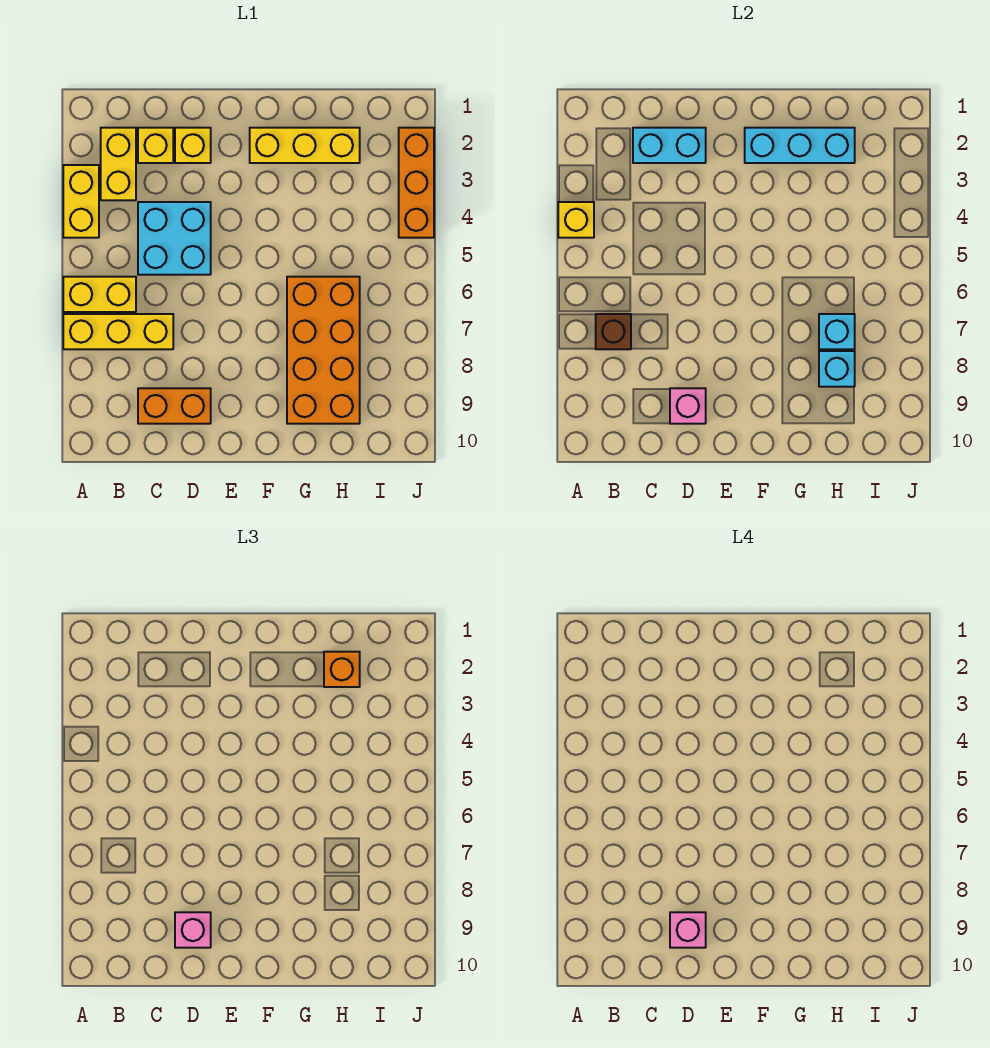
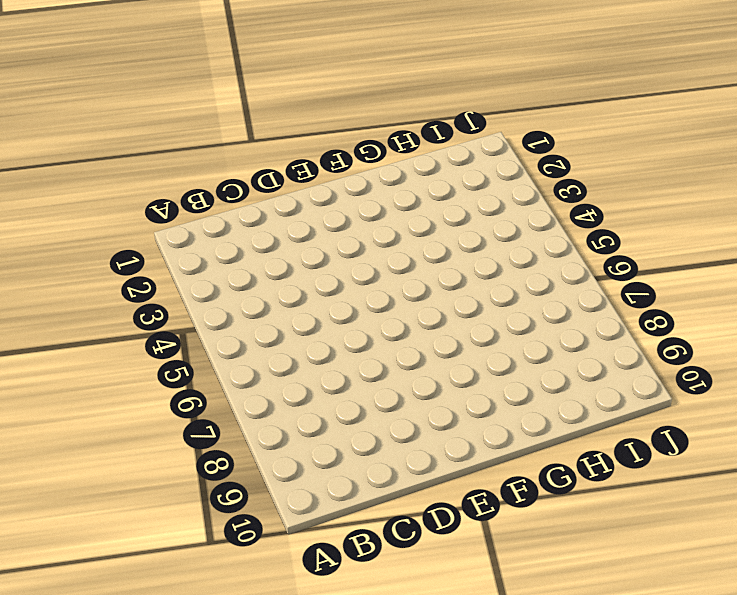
none -> yellow 1x2 brick [63,165,99,238]
none -> yellow 1x2 brick [63,277,136,312]
none -> yellow 1x3 brick [63,314,173,349]

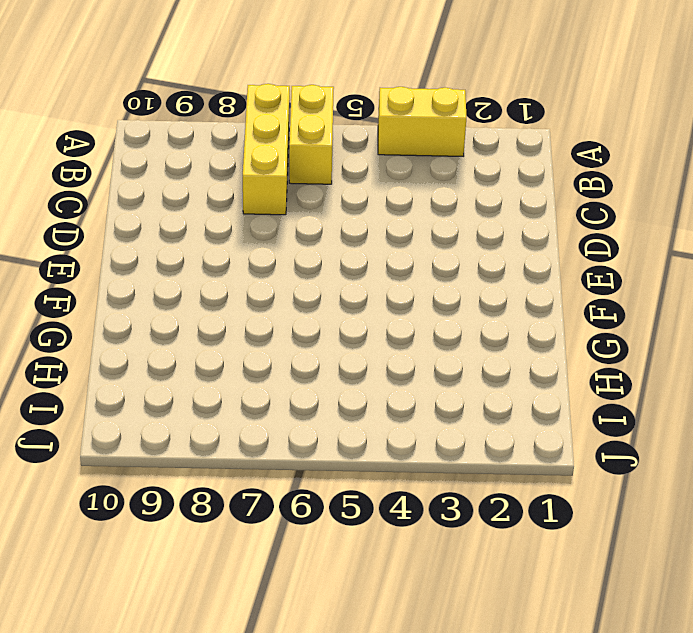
none -> yellow 1x2 brick [101,128,136,200]
none -> yellow 1x1 brick [138,128,173,163]
none -> cyan 2x2 brick [138,202,211,275]

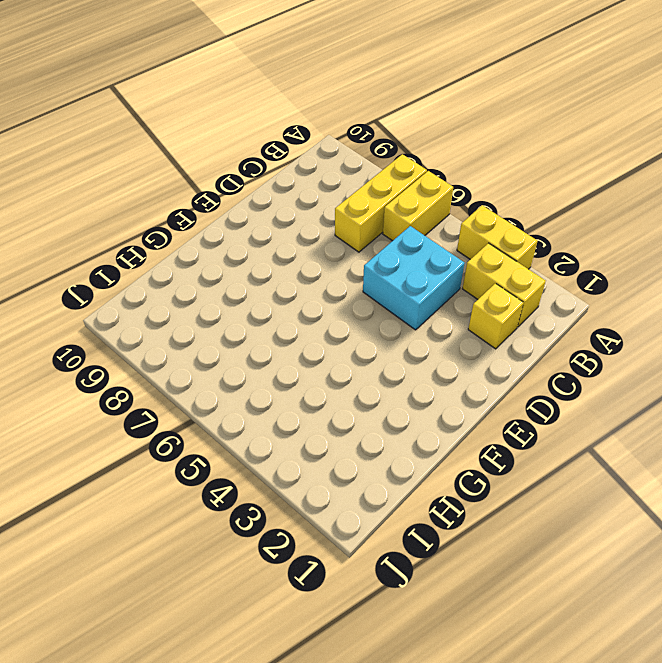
none -> orange 1x2 brick [138,388,211,424]
none -> yellow 1x1 brick [175,128,211,163]
none -> yellow 1x3 brick [250,128,360,163]

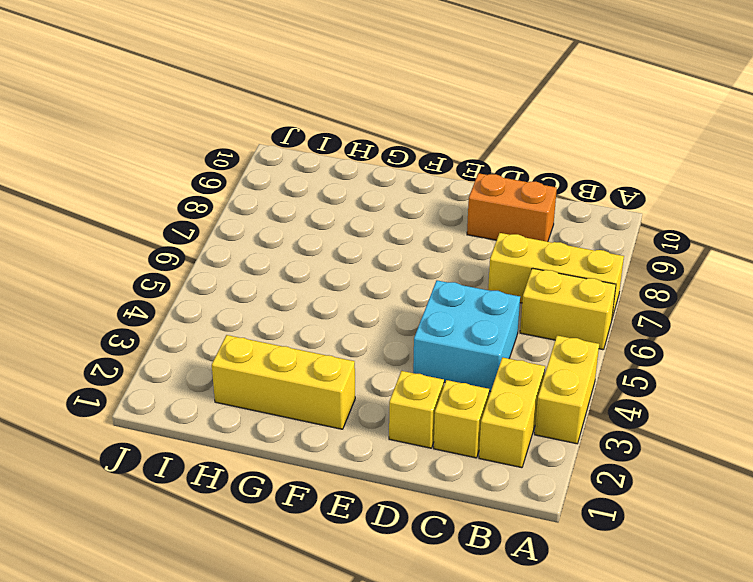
none -> orange 2x4 brick [287,277,360,424]
none -> orange 1x3 brick [399,128,434,238]
none -> yellow 1x1 brick [558,202,594,238]

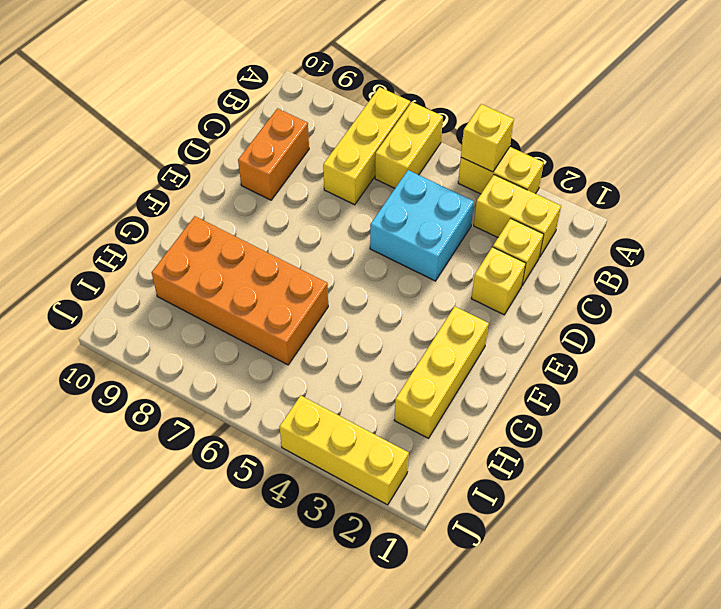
yellow 1x3 brick [279,395,409,505] -> orange 1x3 brick [399,128,434,238]
none -> brown 1x1 brick [596,314,631,349]
none -> cyan 1x2 brick [633,128,706,163]
none -> pink 1x1 brick [670,388,706,424]

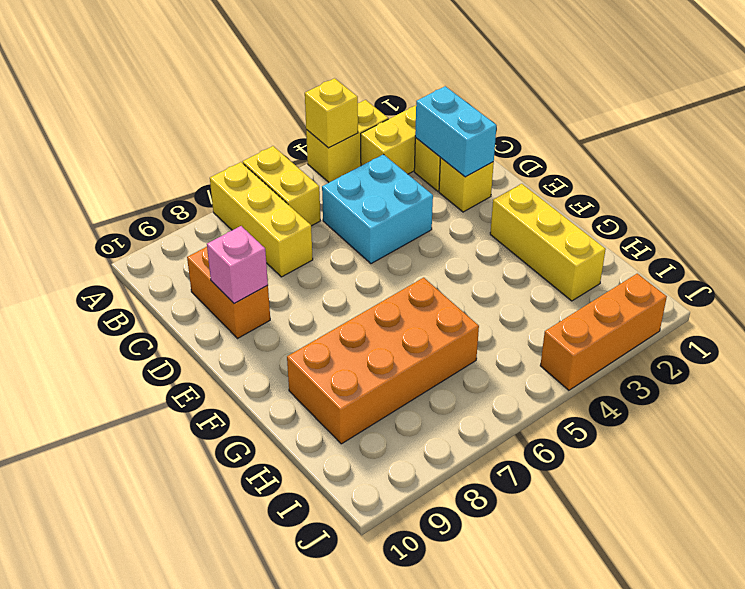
none -> brown 1x1 brick [596,314,631,349]
none -> cyan 1x3 brick [745,128,855,163]
none -> cyan 1x1 brick [819,314,855,349]

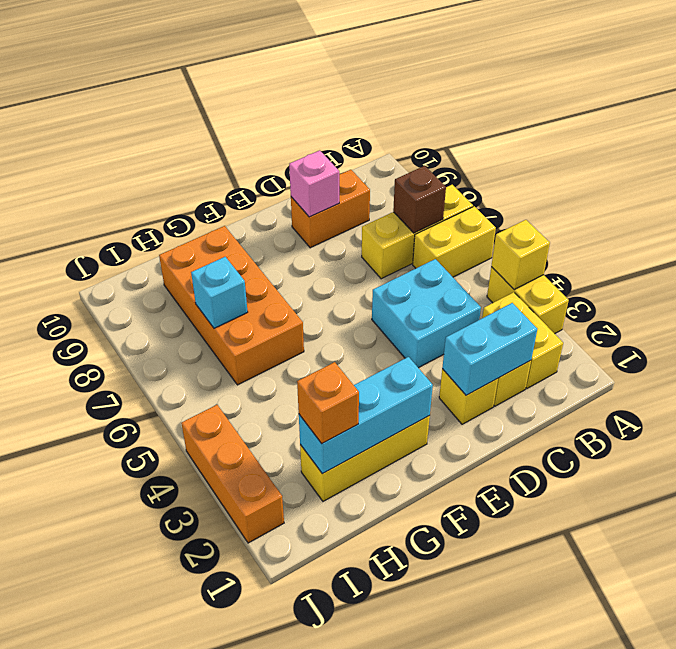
none -> cyan 1x1 brick [819,351,855,387]
none -> pink 1x1 brick [175,912,211,948]
none -> pink 1x1 brick [670,912,706,948]

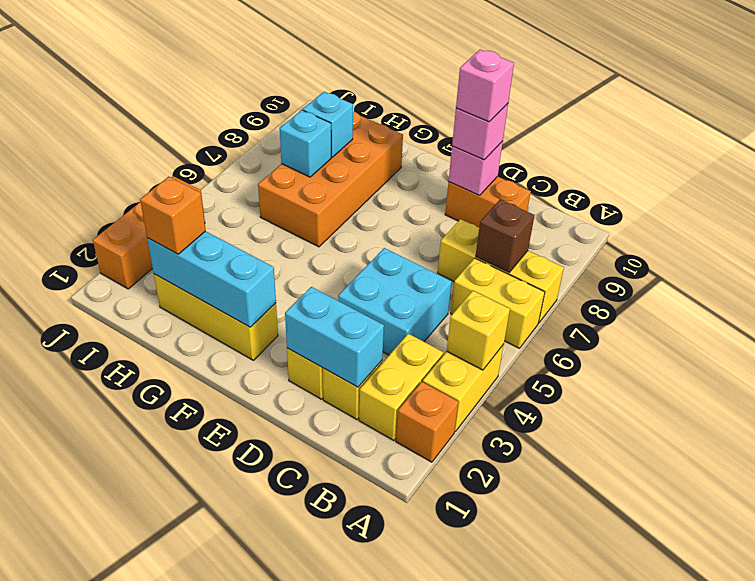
orange 1x1 brick [396,382,459,462] -> none

